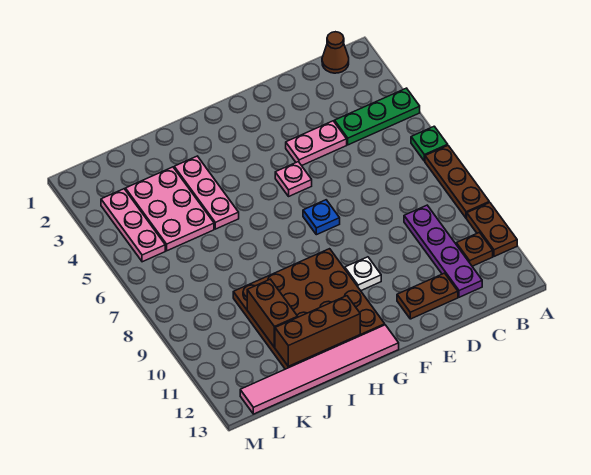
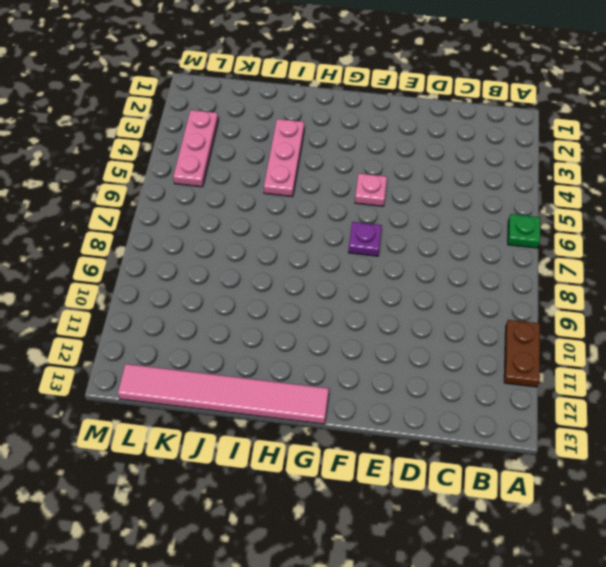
purple 1x1 plate [348,222,382,256] -> blue 1x1 plate [303,200,340,235]
none -> green 1x3 plate [335,88,420,145]
none -> brown 1x3 plate [425,146,489,218]
none -> brown 1x1 cone [322,32,349,73]

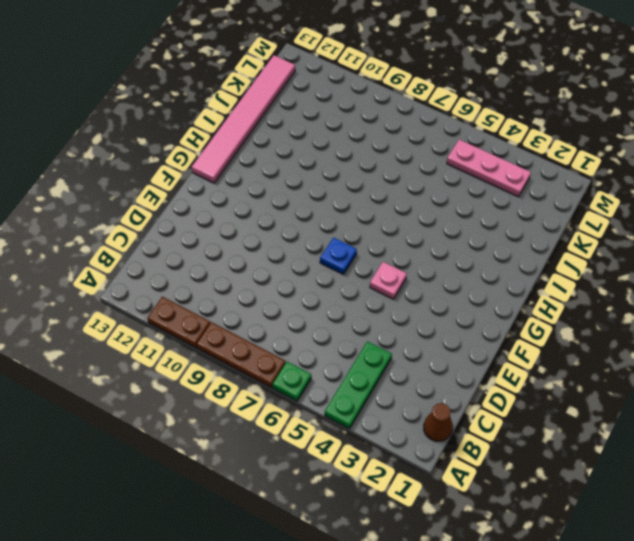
none -> brown 1x1 plate [456,232,493,266]
none -> purple 1x4 plate [404,205,482,297]
none -> pink 1x2 plate [286,121,347,166]

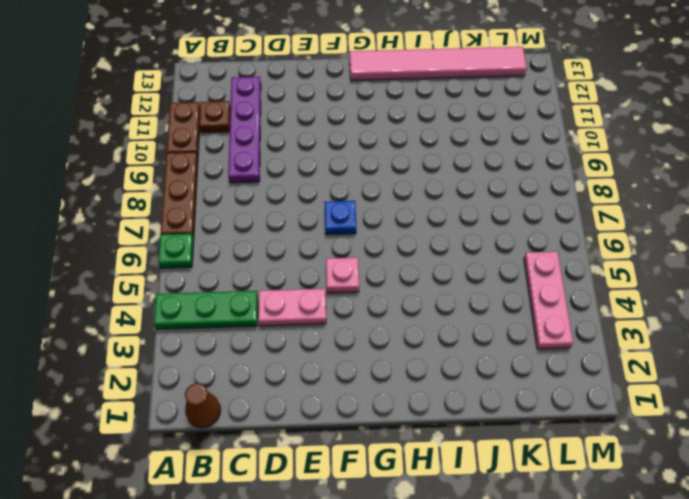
none -> brown 1x2 plate [397,273,458,319]
none -> white 1x1 plate [345,257,381,291]
none -> brown 4x4 plate [233,249,385,369]

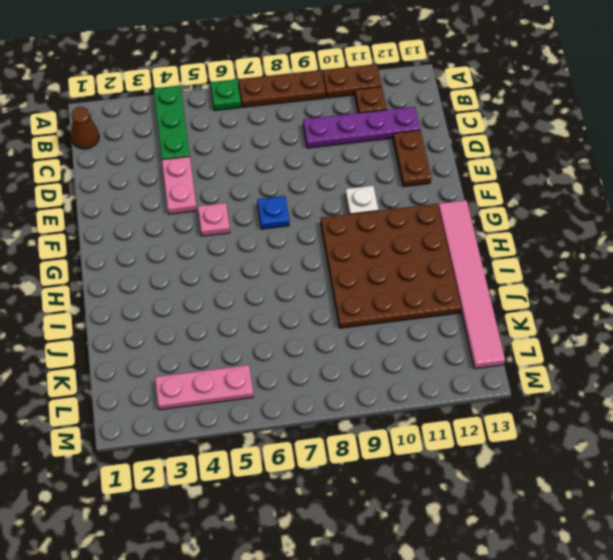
none -> pink 1x3 plate [174,156,239,229]
none -> pink 2x3 plate [125,167,214,251]
none -> brown 1x3 brick [275,296,360,366]

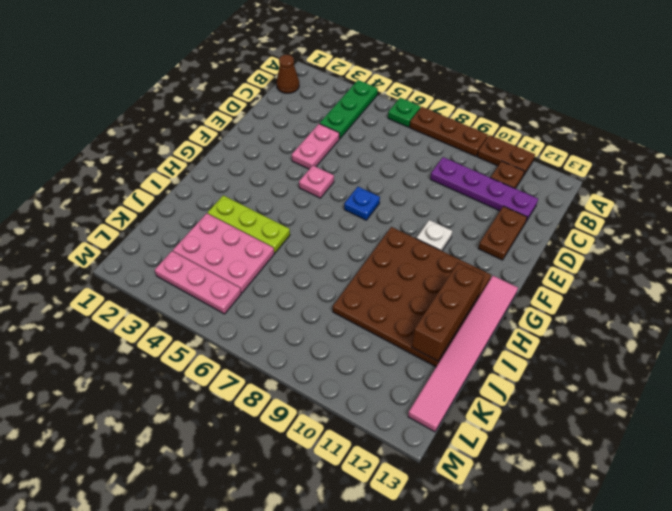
lime 1x3 plate [208,195,290,253] -> pink 1x3 plate [174,156,239,229]
none -> brown 1x2 brick [247,279,298,347]

